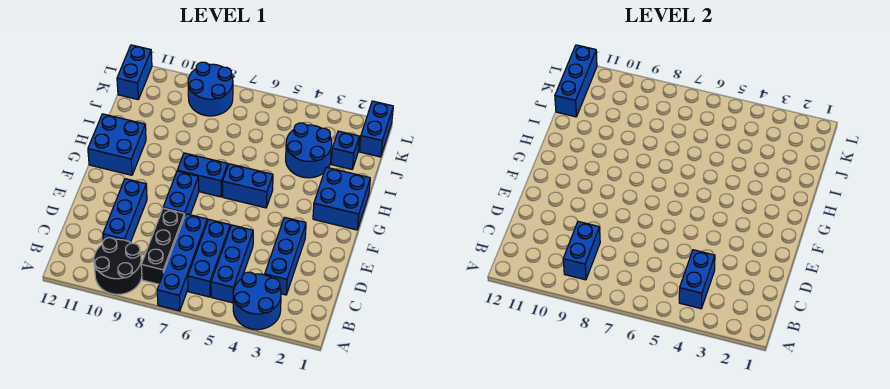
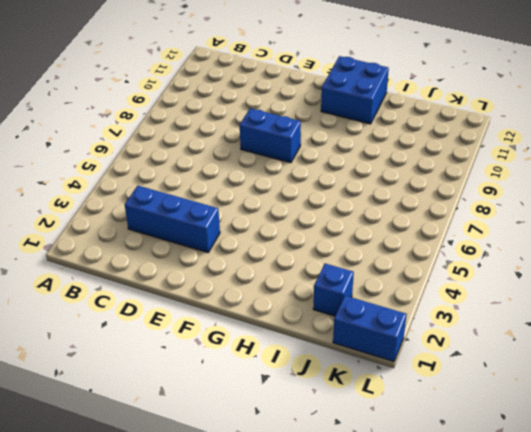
none -> blue 2x2 round brick [233,272,281,330]
none -> blue 1x4 brick [157,214,207,311]
none -> black 2x2 round brick [94,238,142,294]

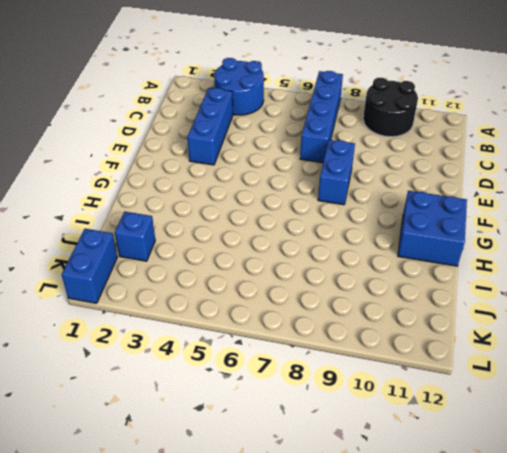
none -> blue 1x3 brick [211,225,253,303]
none -> blue 1x3 brick [188,220,230,297]
none -> black 1x3 brick [141,208,185,284]

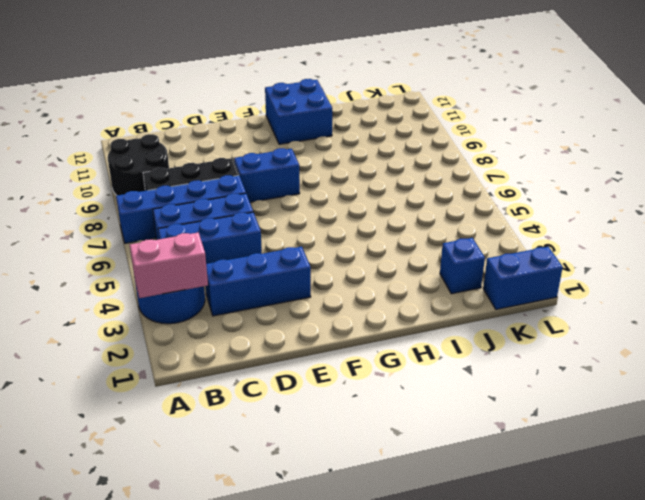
pink 1x2 brick [130,233,208,298] -> none
none -> blue 1x3 brick [103,179,147,242]
none -> blue 2x2 brick [313,167,370,230]
none -> blue 1x2 brick [223,164,273,208]

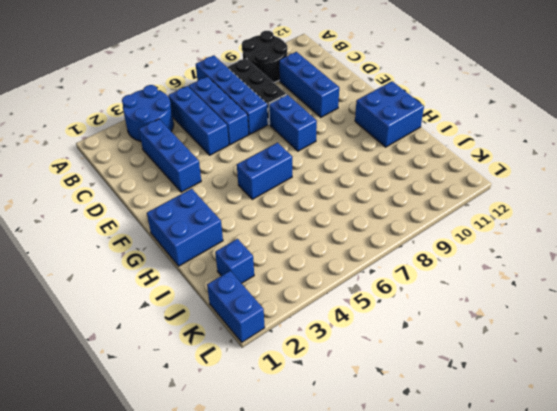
none -> blue 1x2 brick [177,153,228,197]
none -> blue 2x2 round brick [286,123,332,178]
none -> blue 2x2 round brick [188,62,233,116]

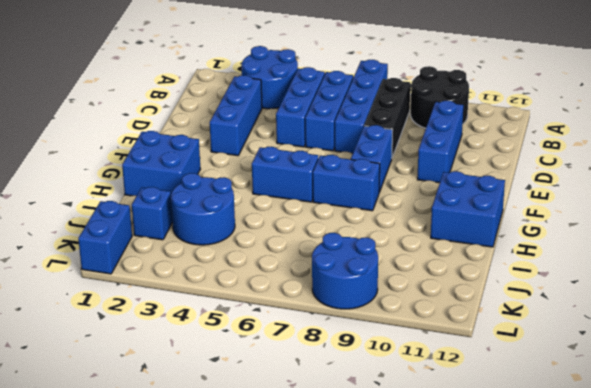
none -> blue 1x2 brick [117,45,152,99]
none -> blue 1x2 brick [679,250,715,309]
none -> blue 1x2 brick [563,222,600,280]

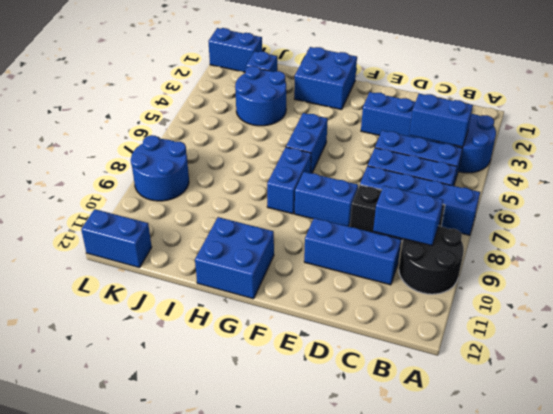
none -> blue 1x3 brick [555,45,597,117]

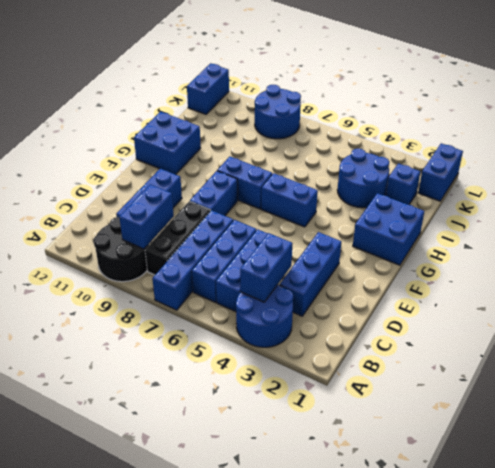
none -> blue 1x3 brick [555,45,597,117]

